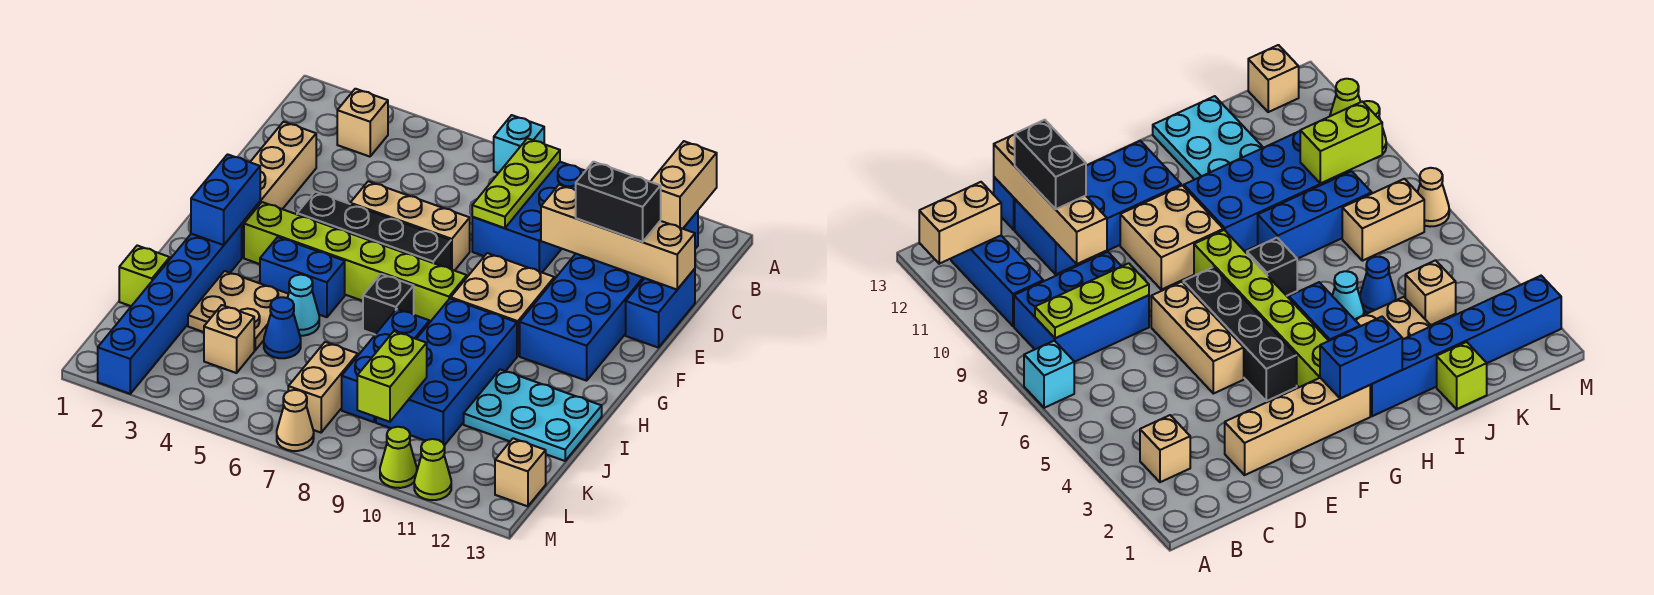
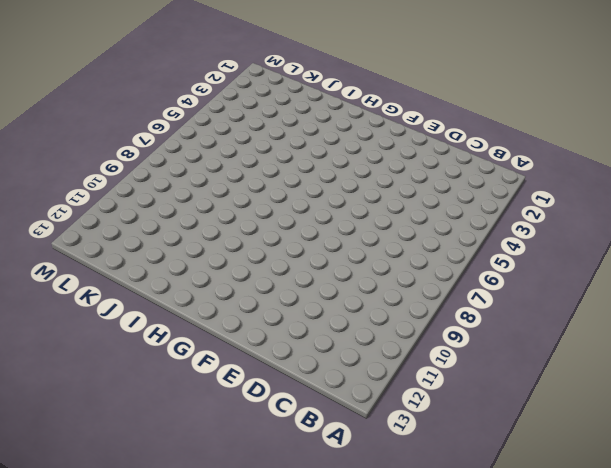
none -> cyan 1x1 brick [494,115,544,173]
none -> tan 1x1 brick [337,89,388,157]
none -> blue 2x3 brick [472,162,585,272]
none -> blue 1x3 brick [951,236,1043,326]

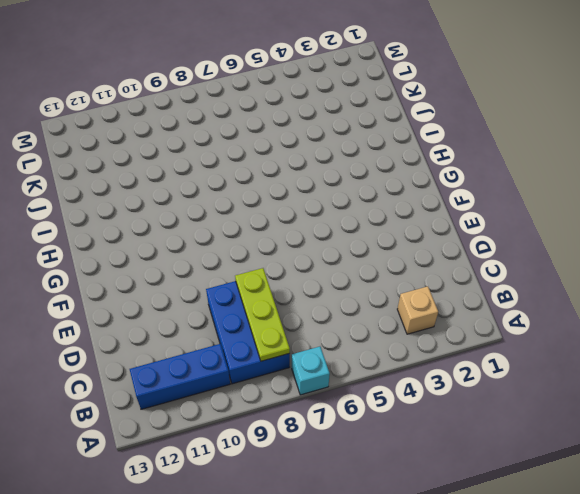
none -> tan 1x4 brick [242,122,316,258]
none -> blue 2x4 brick [520,254,644,381]
none -> blue 1x2 brick [626,269,695,348]
none -> tan 1x3 brick [350,181,470,271]

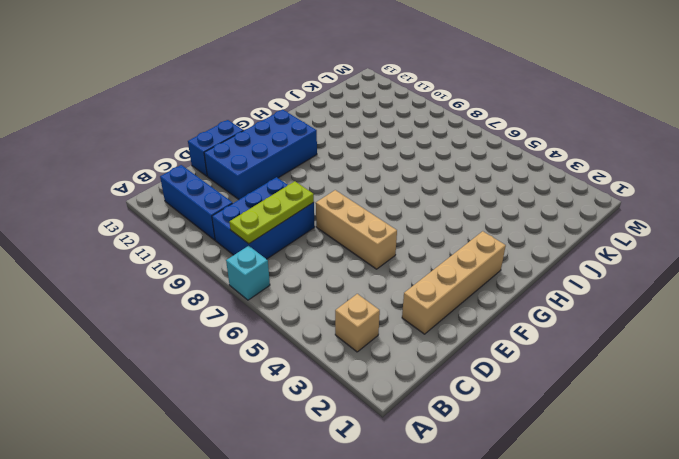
none -> black 1x4 brick [297,192,451,269]
none -> tan 2x2 brick [451,253,554,356]
none -> lime 1x6 brick [244,202,467,323]
none -> blue 1x6 brick [98,224,242,394]

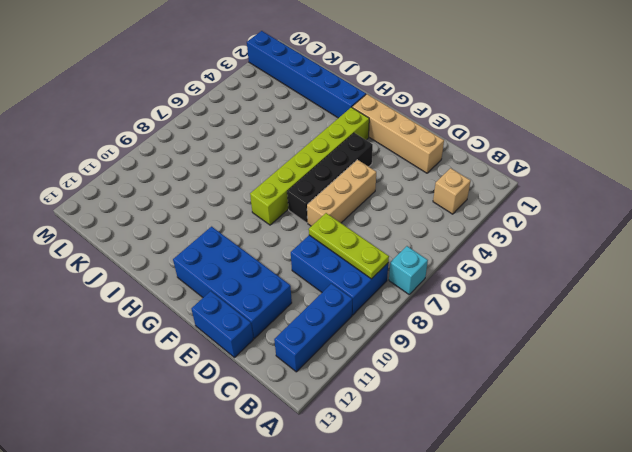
none -> tan 2x2 brick [451,253,554,356]
none -> blue 1x2 brick [260,237,345,317]
none -> black 1x1 brick [363,274,414,334]
none -> blue 2x4 brick [376,298,517,445]

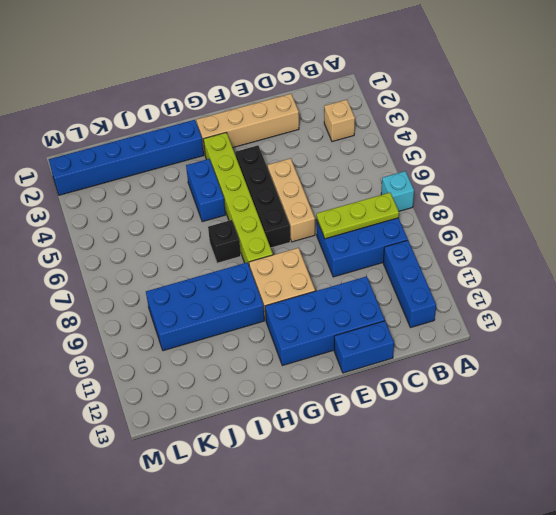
none -> tan 2x2 plate [188,271,288,350]
none -> cyan 1x1 cone [288,275,319,336]
none -> blue 1x3 brick [342,309,429,422]
none -> cyan 2x3 plate [464,369,602,461]

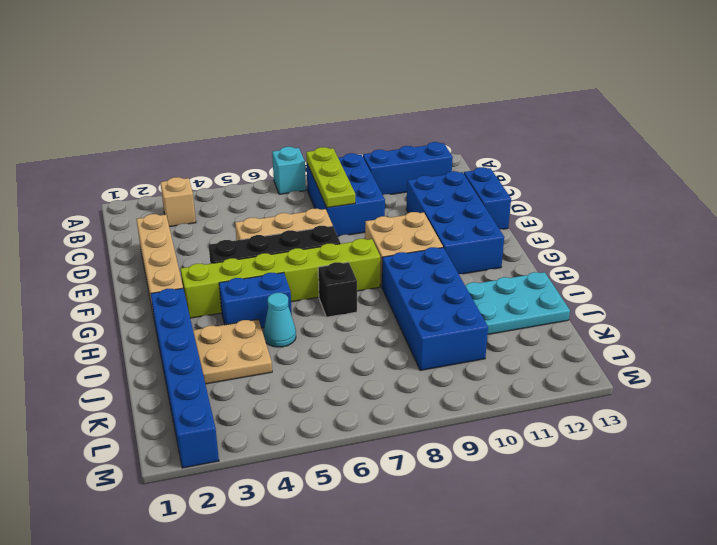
none -> blue 1x3 brick [342,309,429,422]
none -> lime 1x1 brick [119,246,170,306]
none -> blue 1x1 cone [264,297,301,358]
none -> tan 1x1 brick [204,305,254,373]

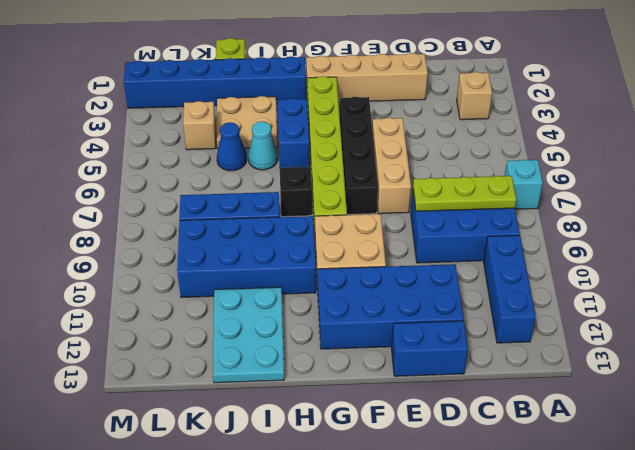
none -> tan 1x2 brick [288,342,358,433]
none -> tan 1x1 brick [495,438,546,506]
none -> tan 1x1 cone [277,390,314,451]
none -> lime 1x1 cone [380,427,417,488]

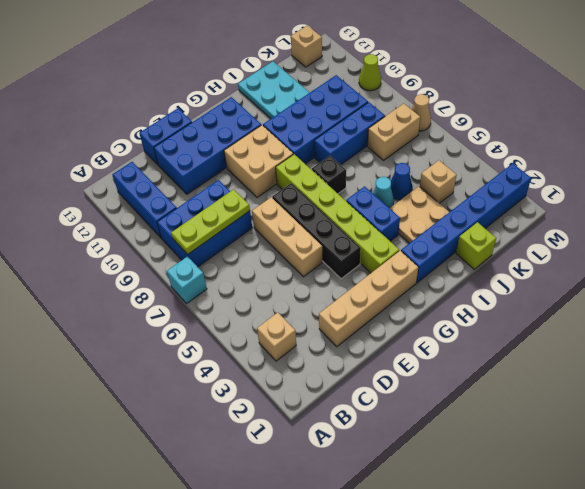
none -> lime 1x1 cone [414,439,451,500]
none -> tan 1x2 brick [650,141,717,229]
none -> tan 1x4 brick [541,185,695,289]
none -> blue 1x2 brick [191,154,260,245]

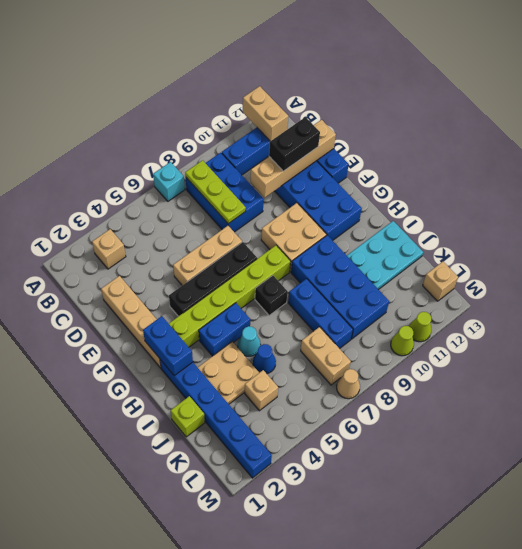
none -> lime 1x2 brick [357,331,427,422]

